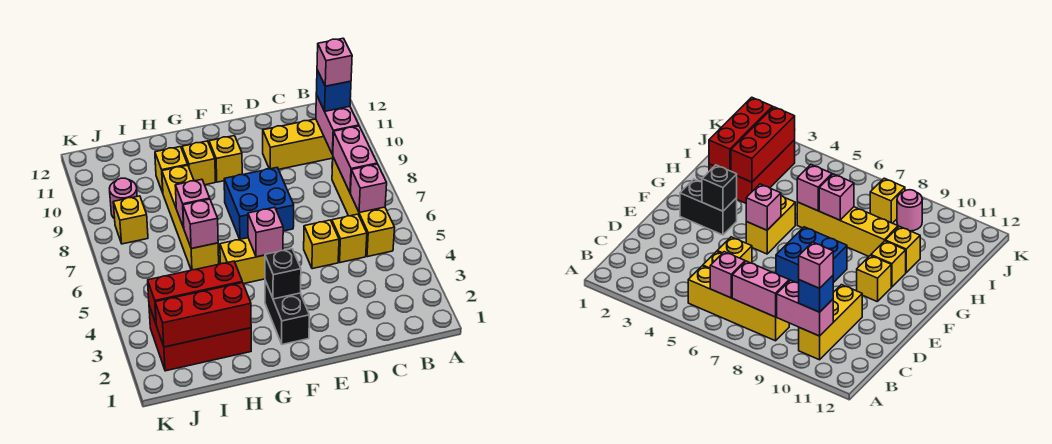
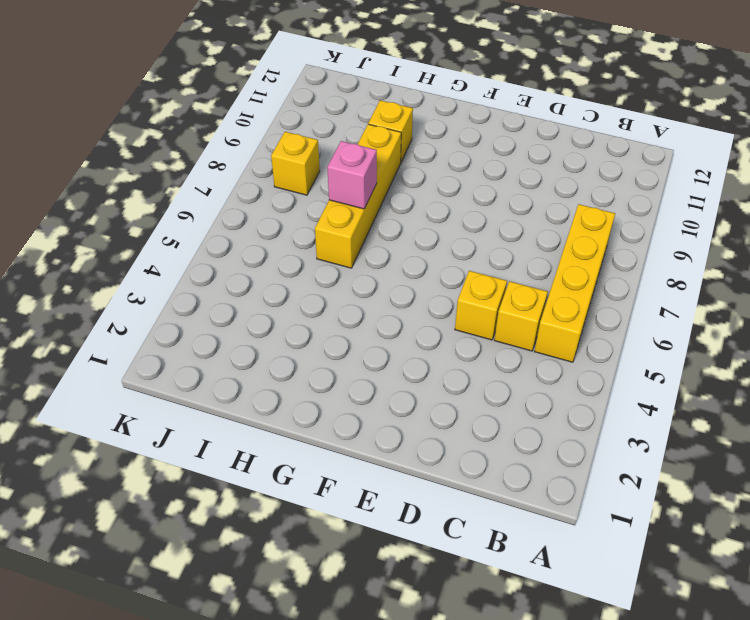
none -> yellow 1x3 brick [263,119,333,169]
none -> blue 2x2 brick [224,168,294,239]
none -> black 1x2 brick [265,281,309,345]

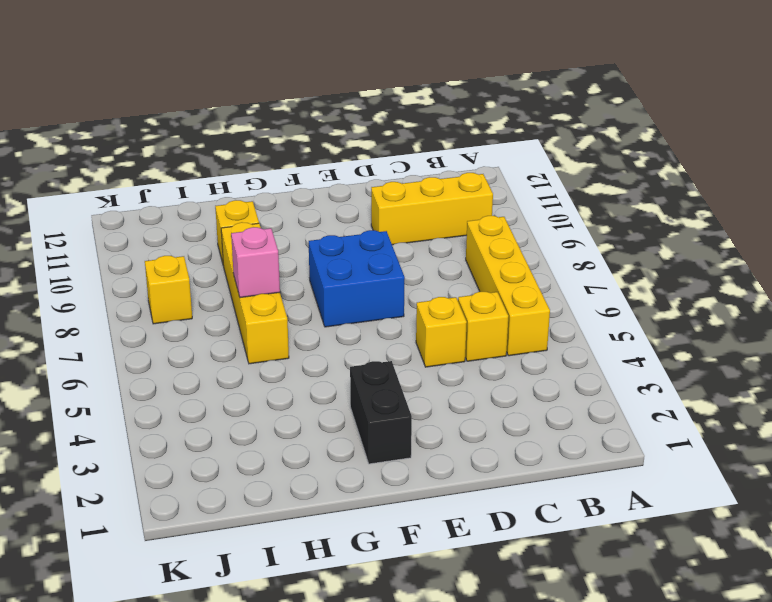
none -> yellow 1x2 brick [220,238,265,284]
none -> yellow 1x1 brick [209,136,242,182]
none -> yellow 1x1 brick [182,141,215,185]

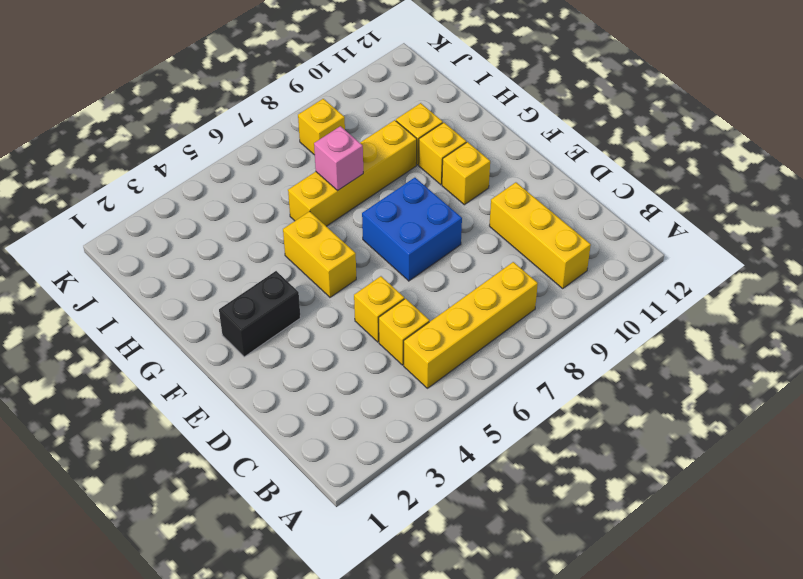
none -> red 2x3 brick [149,306,251,371]
none -> pink 1x1 round brick [109,178,137,219]
none -> pink 1x1 brick [350,164,387,213]

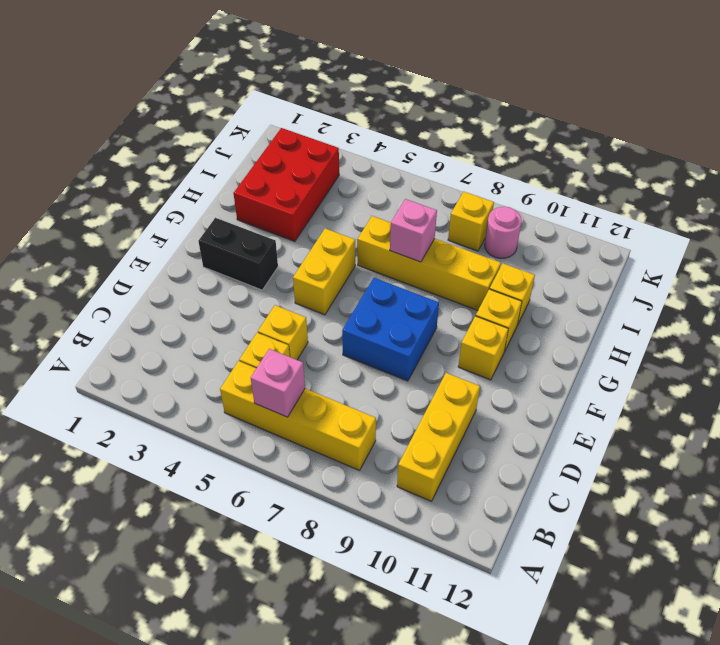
none -> pink 1x2 brick [333,126,377,193]
none -> pink 1x2 brick [316,95,359,155]
none -> black 1x1 brick [265,249,301,299]

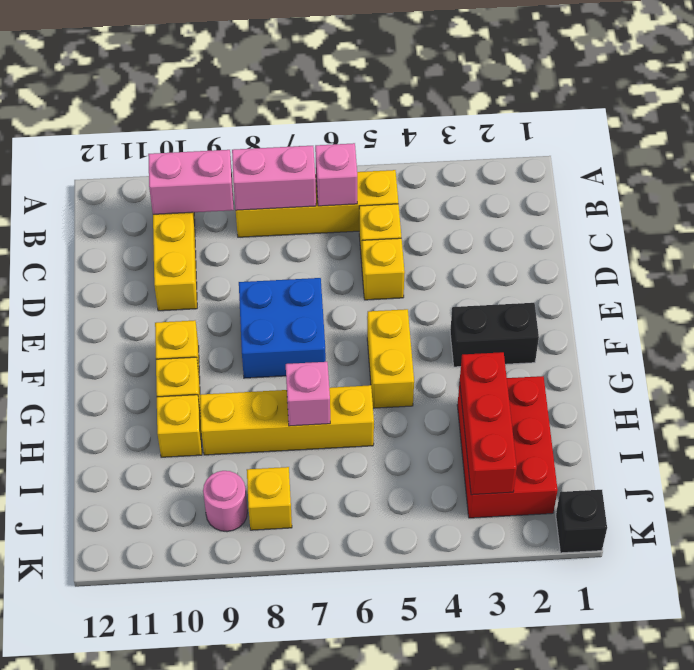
black 1x1 brick [556,490,607,553] -> black 1x1 brick moved to [265,249,301,299]
none -> pink 1x1 brick [248,207,283,257]
none -> red 1x3 brick [155,283,251,347]
none -> pink 1x1 brick [183,199,218,248]

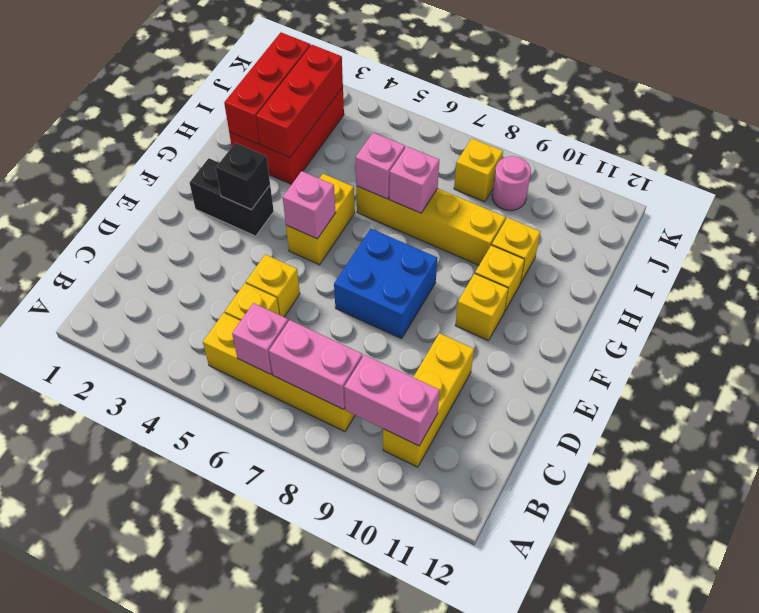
none -> blue 1x1 brick [316,70,351,111]
none -> pink 1x1 brick [317,38,352,86]

